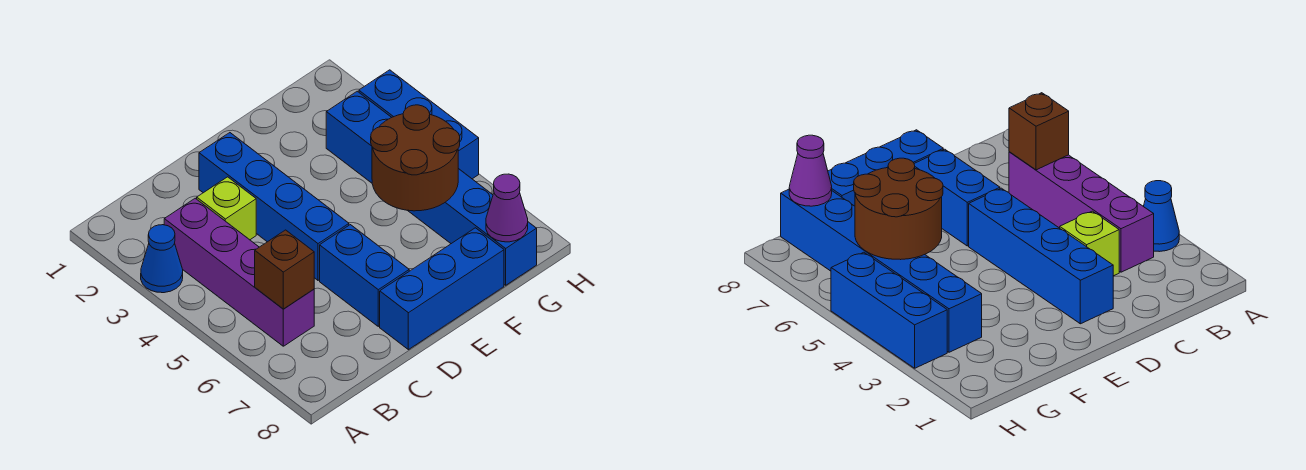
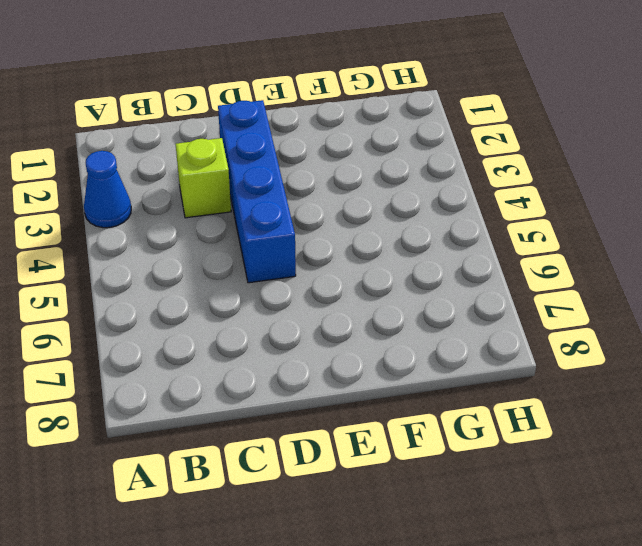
none -> purple 1x4 brick [164,198,314,346]
none -> blue 1x2 brick [320,225,409,326]

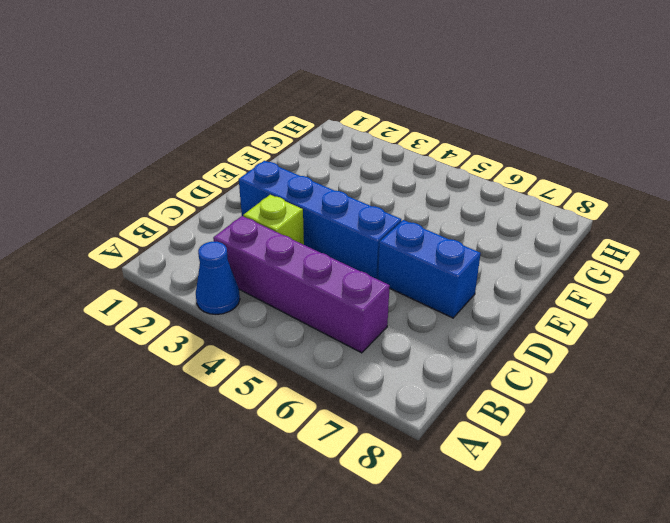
none -> blue 1x3 brick [380,228,504,350]
none -> blue 1x6 brick [326,91,537,285]

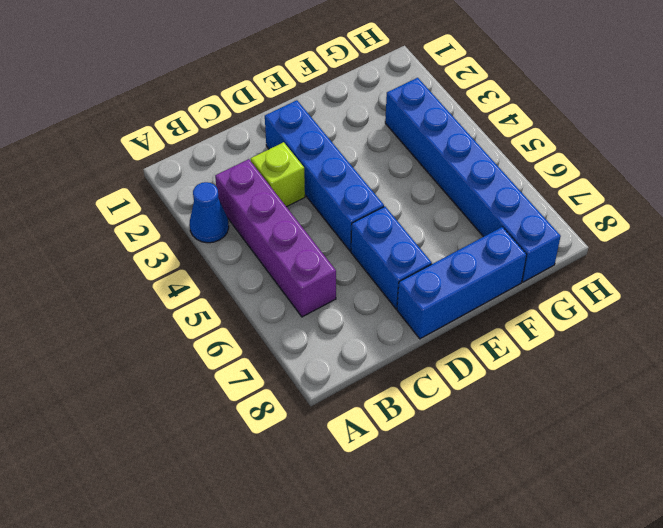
none -> blue 1x3 brick [359,70,479,179]
none -> brown 1x1 brick [255,230,314,309]

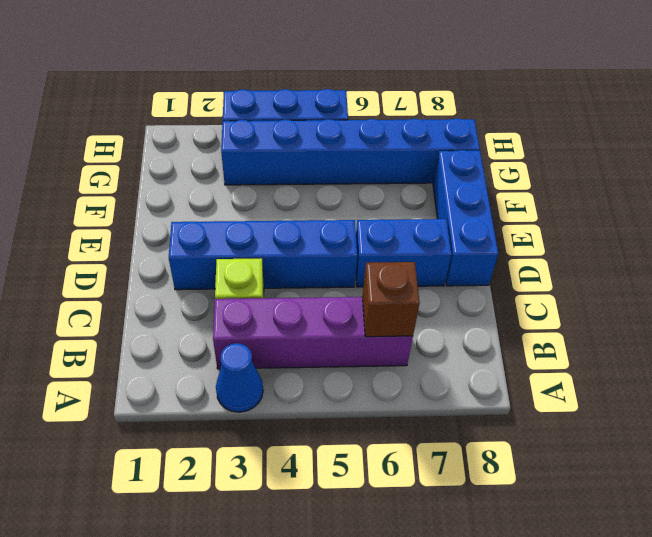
none -> brown 2x2 round brick [371,105,460,211]
none -> purple 1x1 cone [486,174,528,242]

